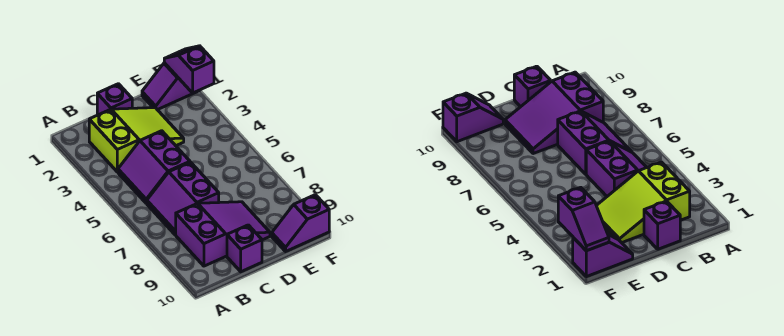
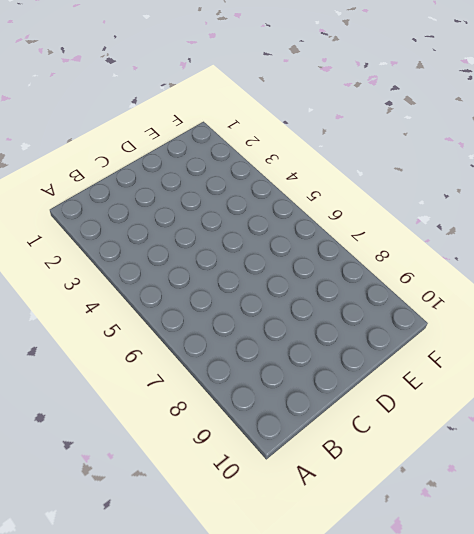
none -> lime 2x3 slope [89,108,184,172]
none -> purple 2x2 slope [118,131,190,203]

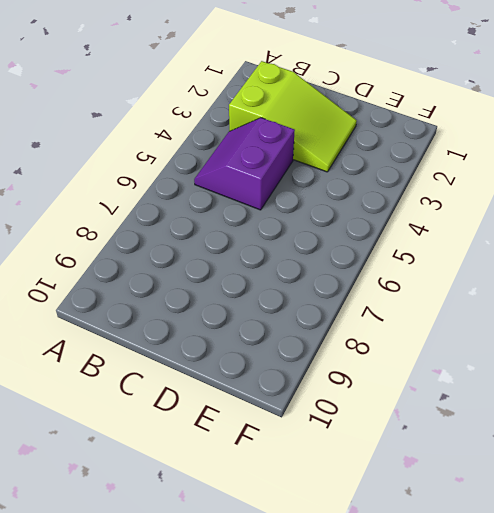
none -> purple 2x2 slope [147,162,219,235]
none -> purple 2x3 slope [176,202,270,266]

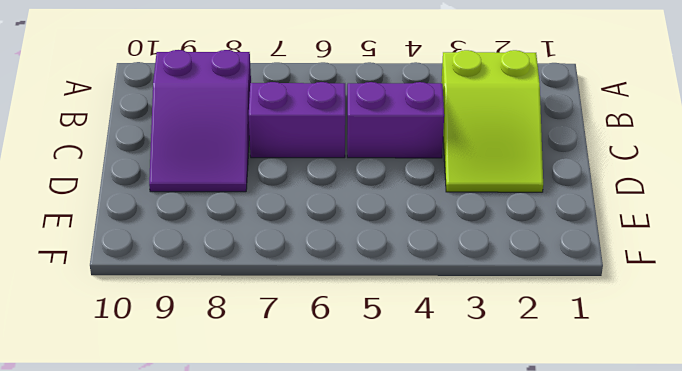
none -> purple 1x1 brick [97,84,132,115]
none -> purple 1x1 brick [227,225,262,272]

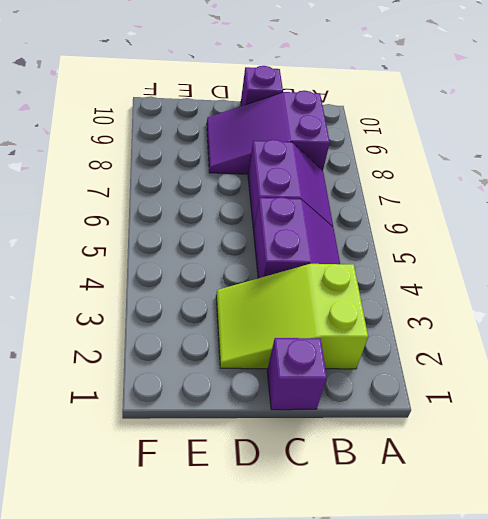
none -> purple 1x2 slope [142,63,198,110]
none -> purple 1x2 slope [272,195,329,251]

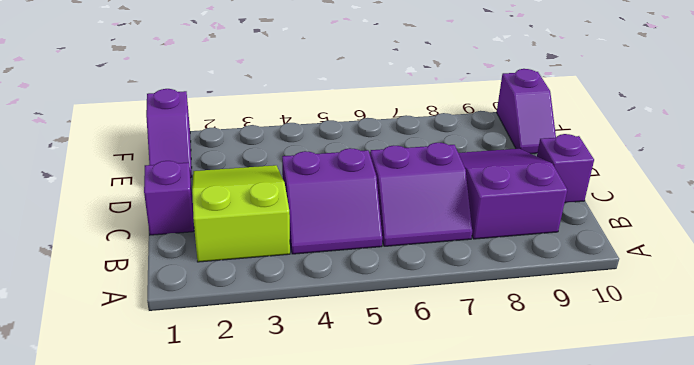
none -> purple 1x2 slope [164,46,214,93]

